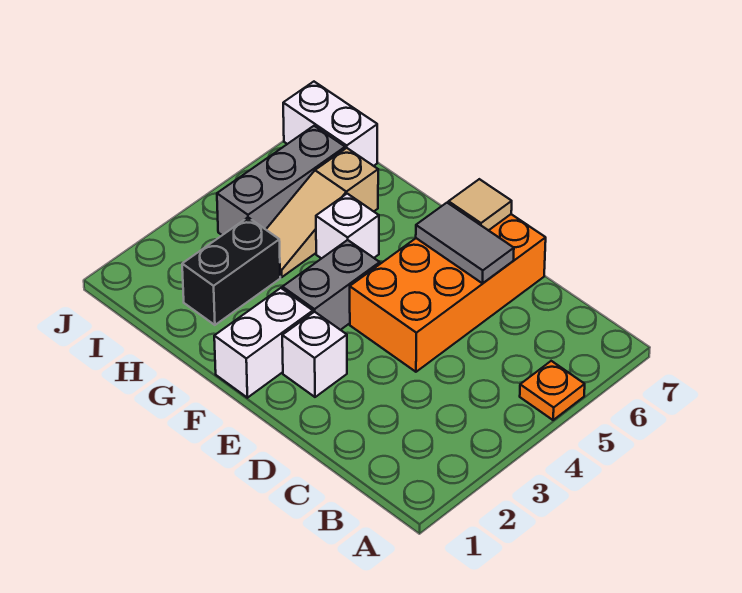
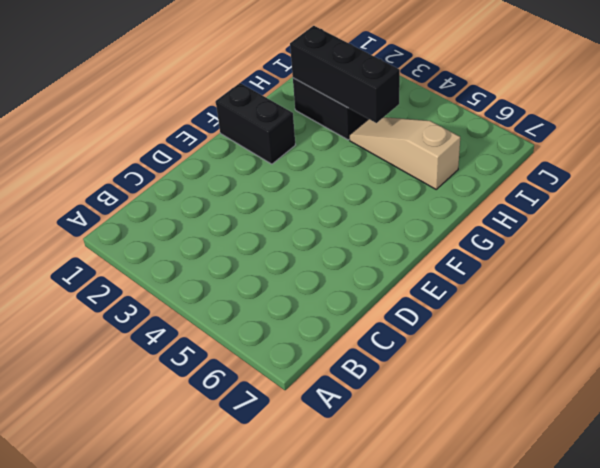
black 1x2 brick [216,83,295,164] -> white 1x2 brick [214,288,313,398]
black 1x3 brick [290,26,400,123] -> none
none -> orange 1x1 plate [520,361,585,420]
none -> orange 2x4 brick [350,214,546,372]
none -> white 1x1 brick [282,312,347,397]

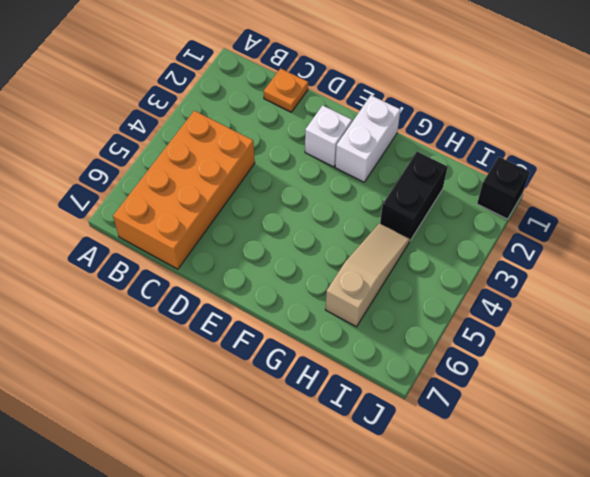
orange 2x4 brick [113,111,255,269] -> orange 2x4 brick moved to [350,214,546,372]
orange 1x1 plate [264,68,308,112] -> orange 1x1 plate moved to [520,361,585,420]
black 1x1 brick [477,157,530,219] -> none
none -> grey 1x2 brick [282,240,380,330]
none -> white 1x1 brick [316,194,379,259]
none -> grey 1x3 brick [217,126,345,235]

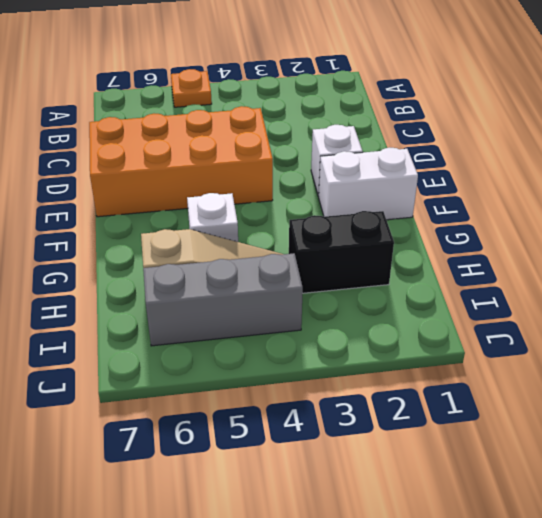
none -> grey 1x2 brick [282,240,380,330]
none -> white 1x2 brick [283,82,377,166]
none -> grey 1x2 tile [416,203,514,283]

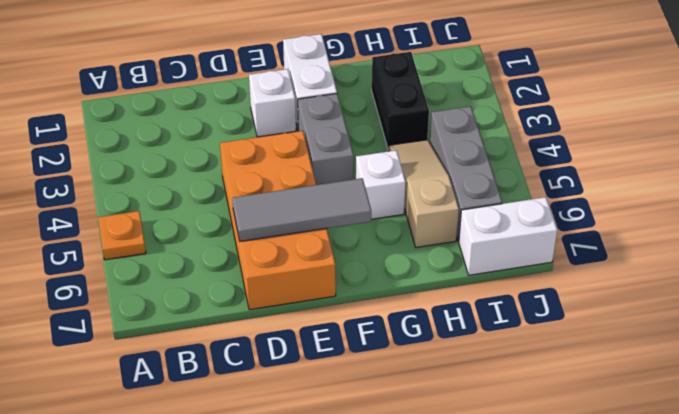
grey 1x3 tile [232,178,371,241] -> grey 1x2 tile [416,203,514,283]
none -> tan 1x1 tile [449,179,512,231]

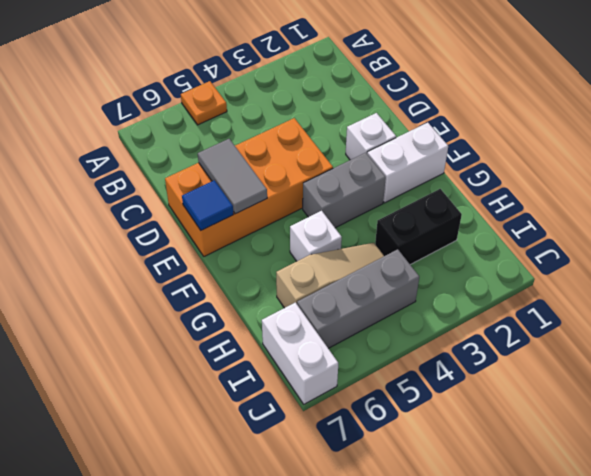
blue 1x1 tile [182,180,233,230] -> tan 1x1 tile [449,179,512,231]

